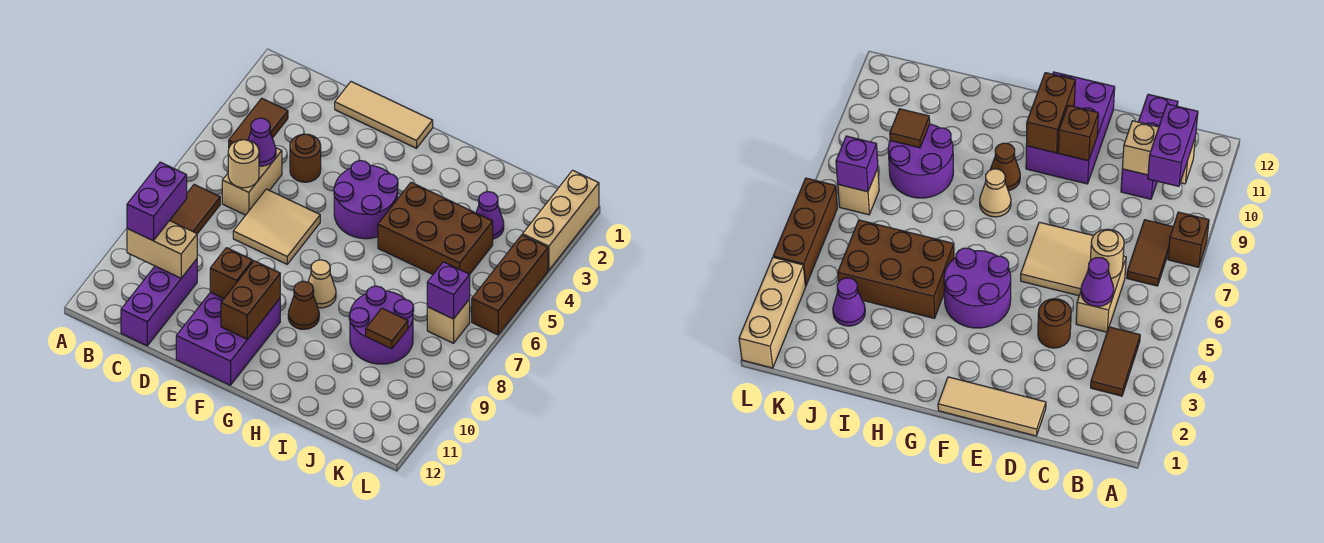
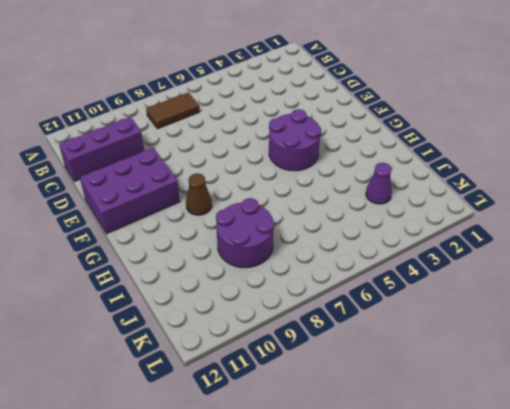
none -> brown 1x1 brick [1168,212,1209,267]
none -> brown 1x2 tile [229,98,288,147]
none -> tan 1x2 brick [222,148,282,215]

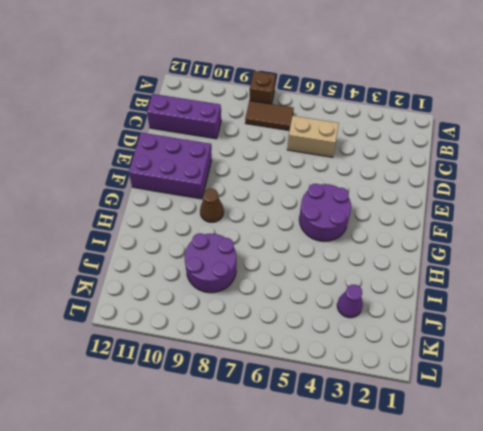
none -> brown 1x2 tile [229,98,288,147]
none -> tan 1x3 tile [335,82,433,148]
none -> brown 1x1 round brick [290,134,321,182]

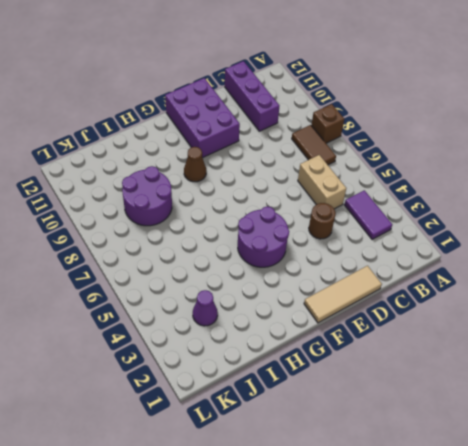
purple 1x2 tile [344,190,392,239] -> brown 1x2 tile [229,98,288,147]
none -> tan 2x2 tile [233,189,320,264]
none -> tan 1x1 cone [308,260,336,308]
none -> brown 2x3 brick [378,182,493,274]

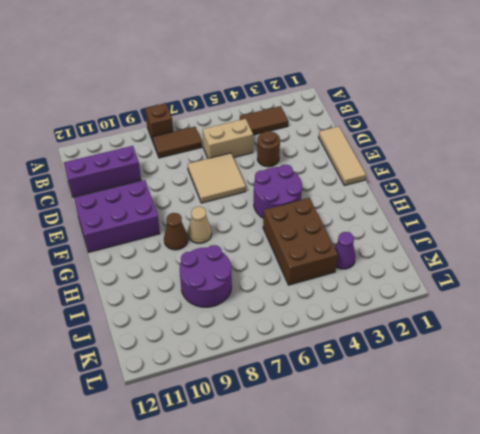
none -> tan 1x1 brick [427,299,470,343]
none -> tan 1x3 brick [523,170,599,270]
none -> brown 1x3 brick [472,235,548,335]

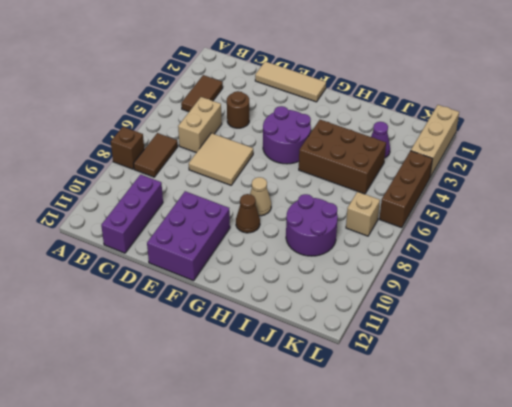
none -> tan 1x2 brick [127,221,197,278]
none -> purple 1x1 cone [248,118,276,166]
none -> tan 1x1 round brick [228,140,259,188]

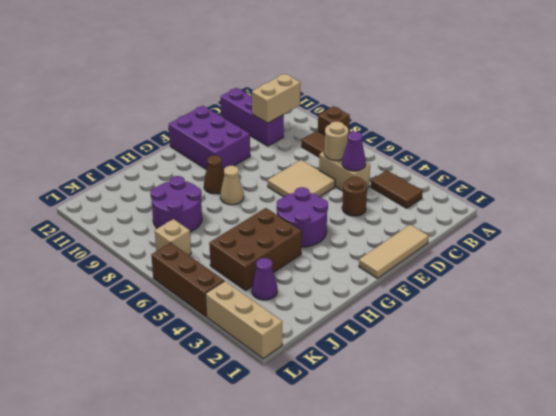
none -> brown 1x1 brick [210,248,253,299]
none -> brown 1x2 brick [221,261,280,339]
none -> brown 1x1 tile [366,308,408,349]

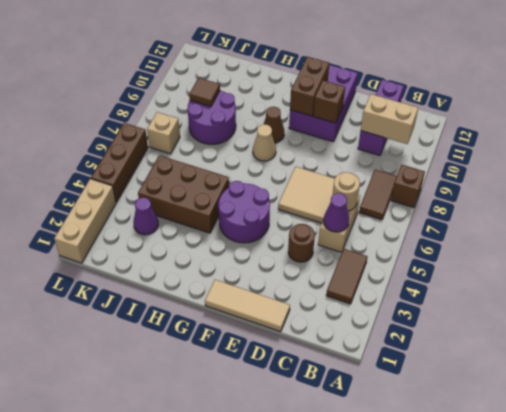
none -> purple 1x1 brick [427,262,470,319]
none -> purple 1x2 brick [127,162,187,241]

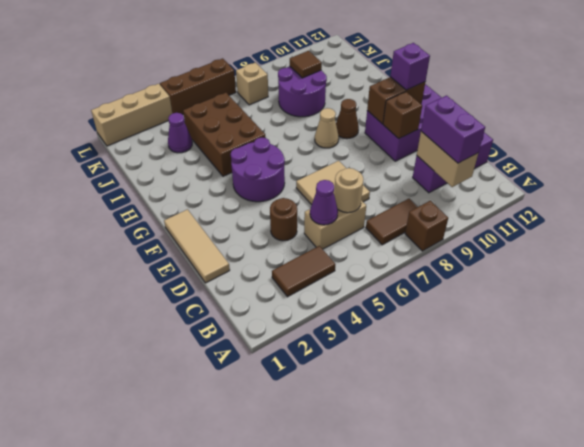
purple 1x2 brick [421,96,485,163] -> purple 1x2 brick turned to [127,162,187,241]
purple 1x1 brick [390,43,430,90] -> purple 1x1 brick moved to [427,262,470,319]

